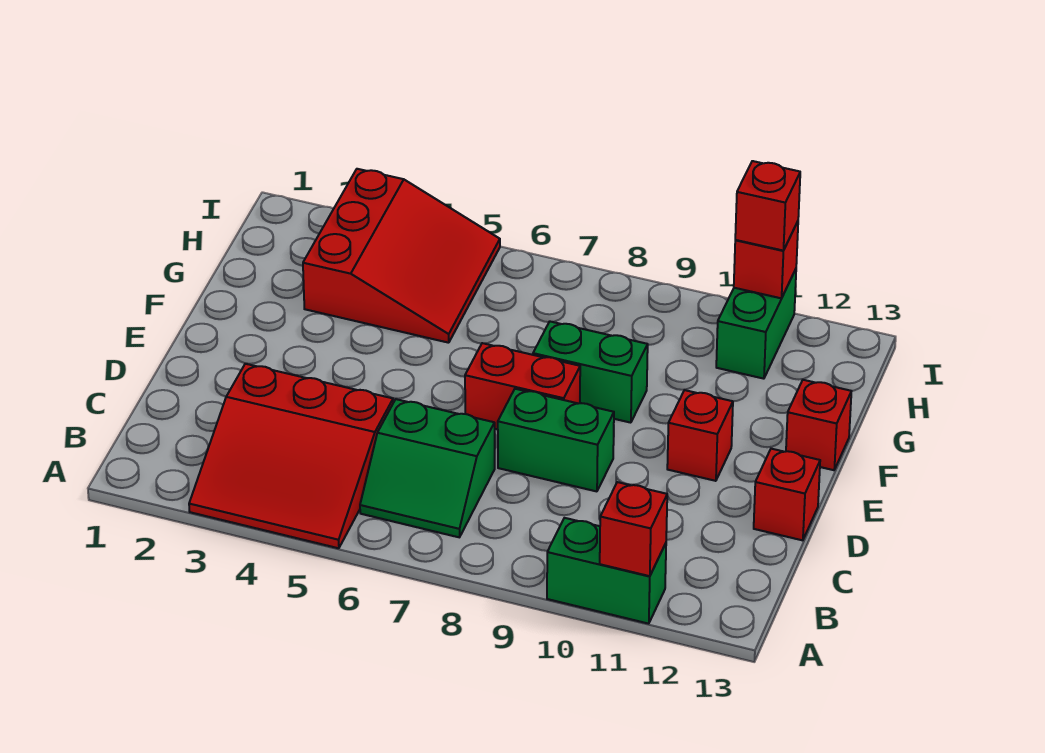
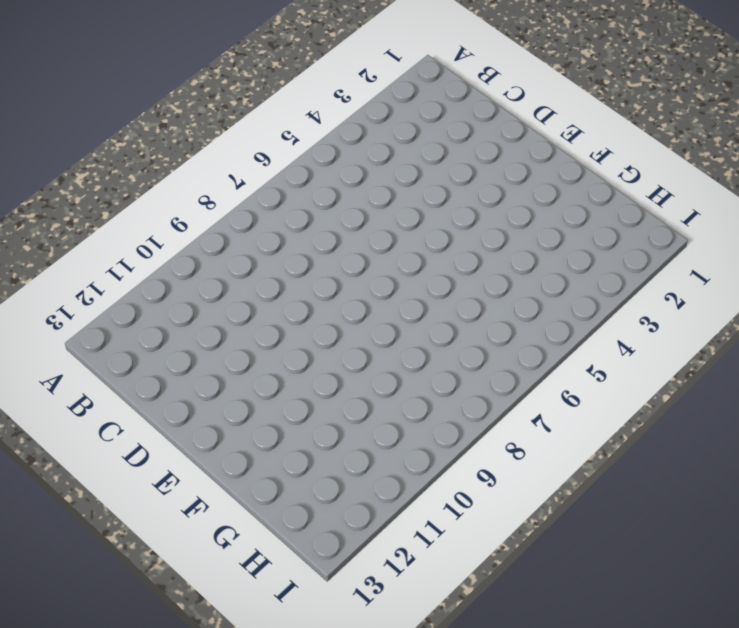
none -> red 3x3 slope [189,364,393,548]
none -> green 1x2 brick [547,518,666,624]
none -> green 2x2 slope [360,399,495,537]

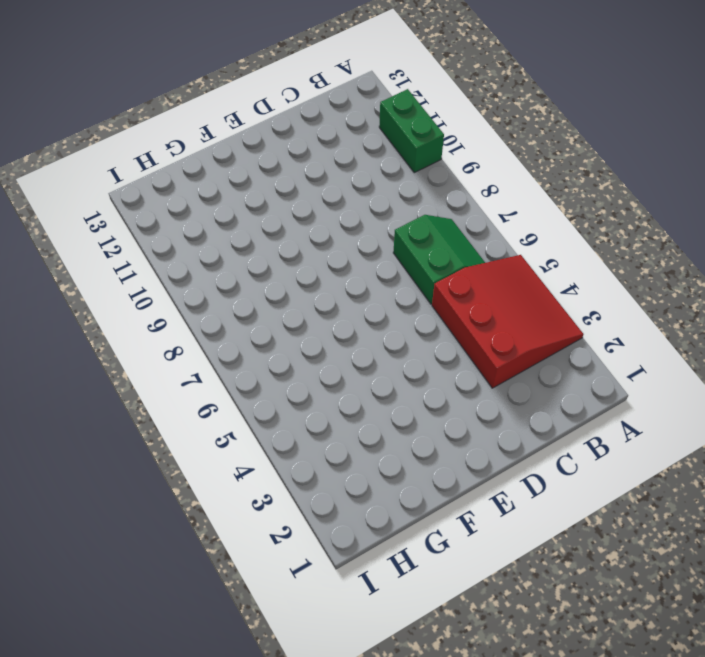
none -> green 1x2 brick [498,389,614,491]
none -> red 1x1 brick [754,449,820,540]
none -> red 1x2 brick [465,343,580,429]

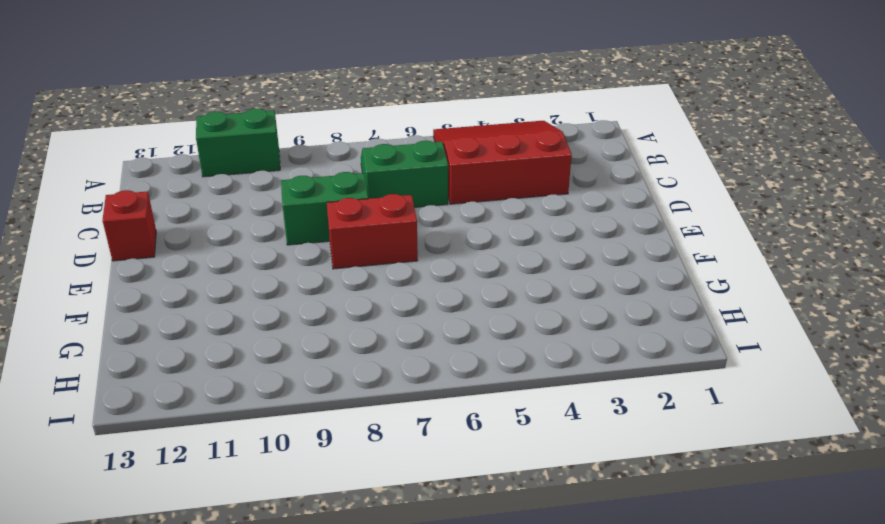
none -> red 1x1 brick [667,390,733,481]
none -> green 1x2 brick [533,322,648,423]
none -> red 1x1 brick [786,380,851,470]

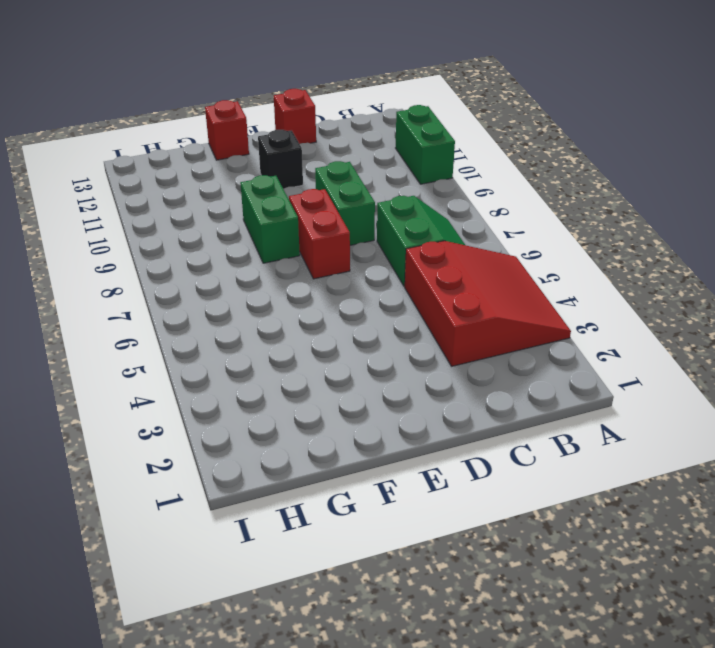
black 1x1 brick [258,130,303,189] -> red 1x1 brick [667,390,733,481]
none -> red 3x3 slope [303,169,500,343]
none -> green 1x2 brick [716,269,796,379]
none -> red 1x1 brick [600,482,667,576]

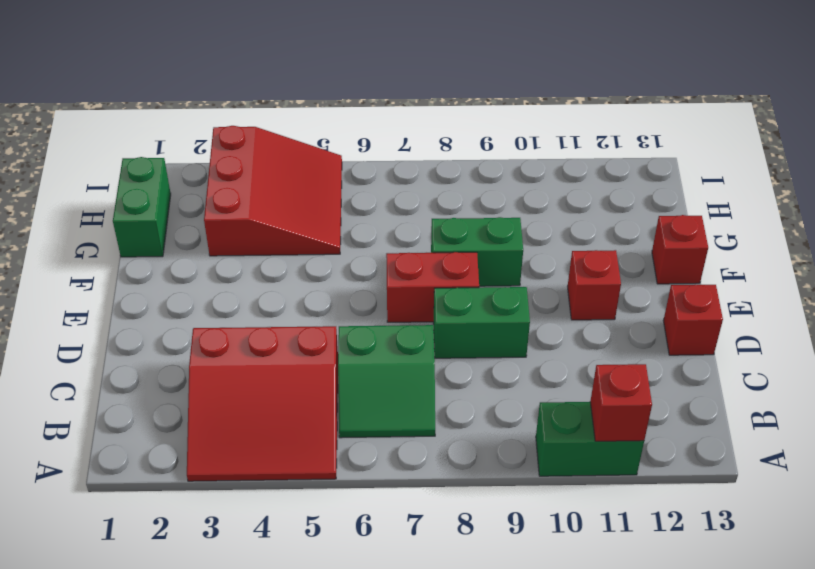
green 1x2 brick [113,157,171,257] -> green 1x2 brick moved to [716,269,796,379]
none -> red 1x1 brick [734,222,798,298]
none -> red 1x1 brick [735,161,800,251]

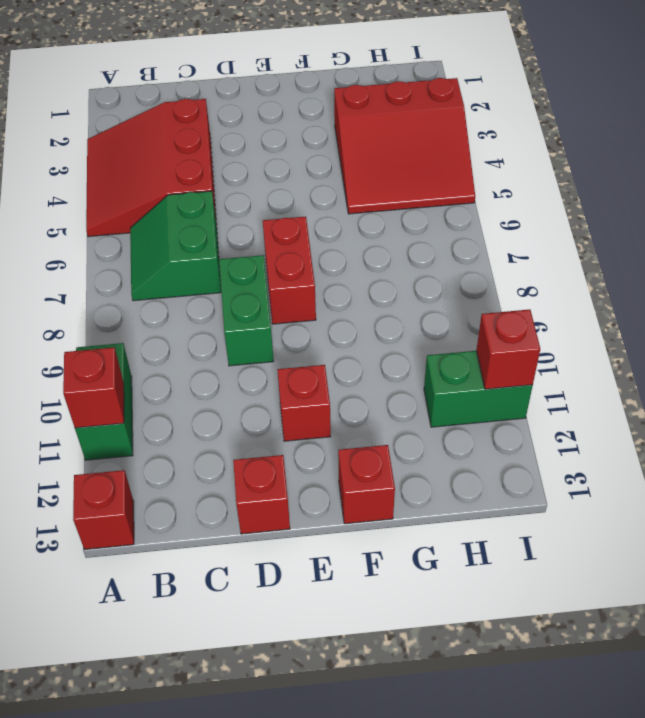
red 1x1 brick [73,470,134,549] -> red 1x1 brick moved to [735,161,800,251]
none -> green 1x2 brick [533,322,648,423]

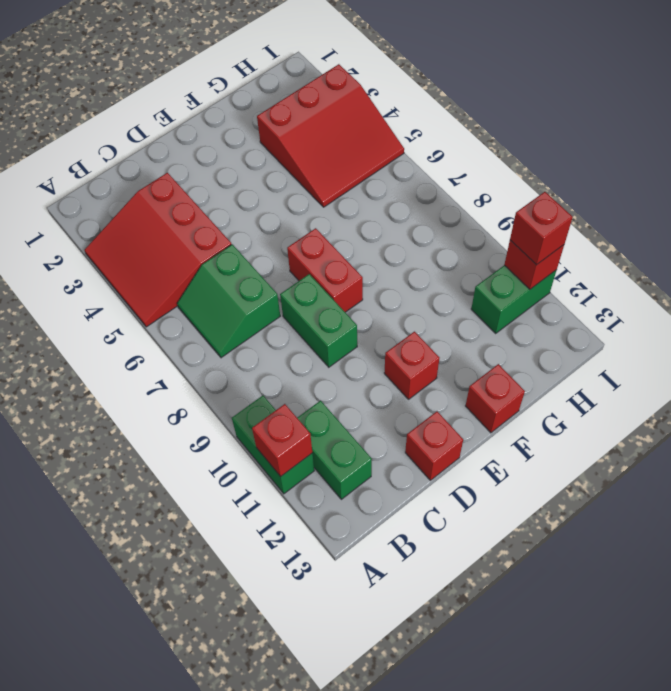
green 1x2 brick [297,401,372,499] -> green 1x2 brick moved to [533,322,648,423]

